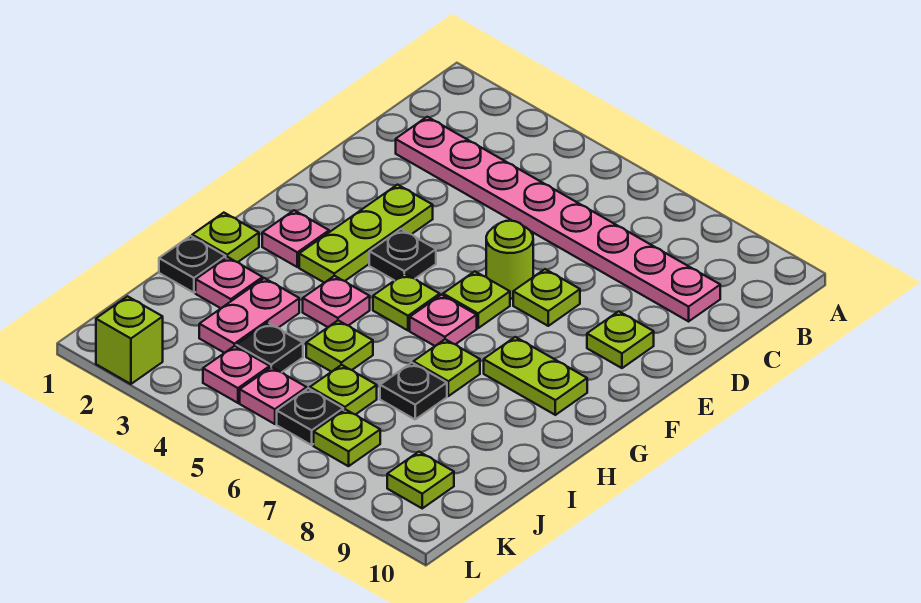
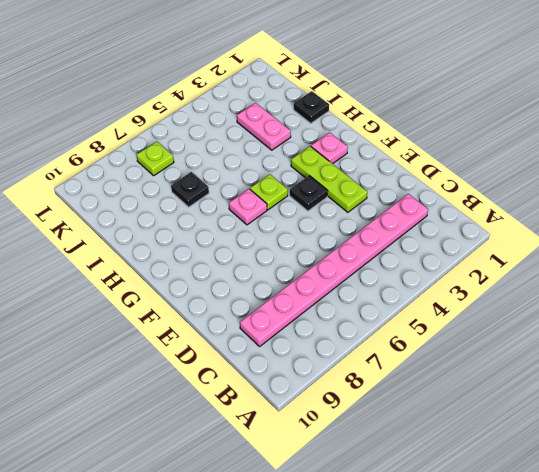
none -> lime 1x1 round brick [486,221,533,299]
none -> lime 1x1 plate [513,269,580,326]
none -> lime 1x1 plate [587,311,654,368]

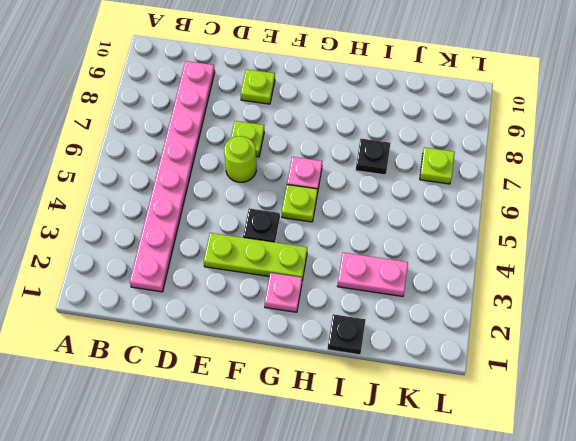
none -> lime 1x1 plate [443,271,510,328]
none -> lime 1x2 plate [484,337,587,415]
none -> lime 1x1 plate [192,213,259,262]

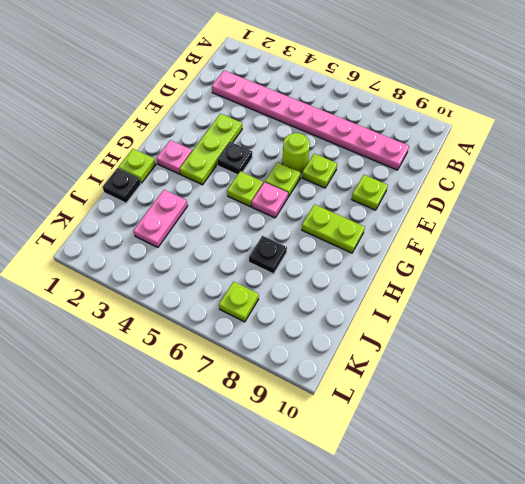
none -> pink 1x1 plate [303,276,370,327]
none -> lime 1x1 plate [413,339,480,396]
none -> pink 1x1 plate [196,257,263,308]

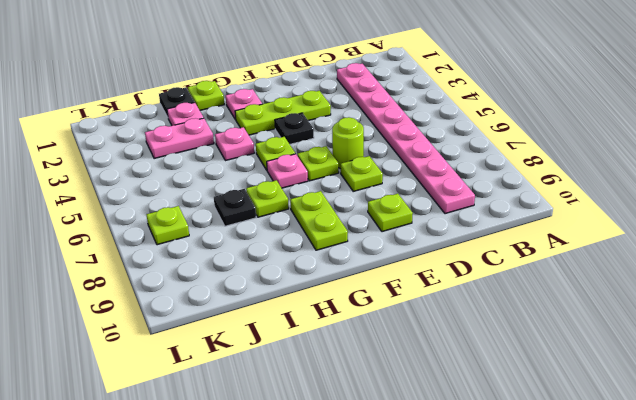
none -> lime 1x1 plate [306,320,373,372]
none -> black 1x1 plate [236,323,303,372]
none -> lime 1x1 plate [310,365,377,415]

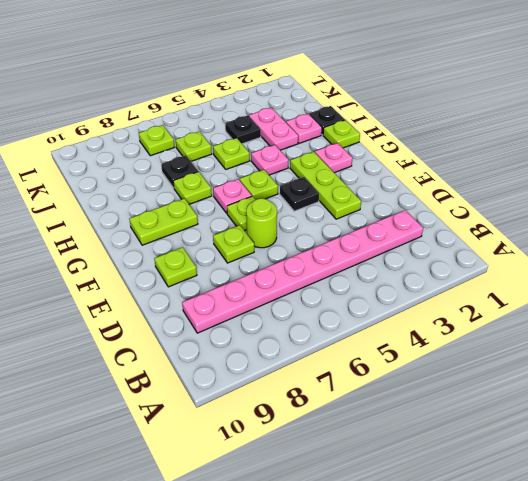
none -> pink 1x1 plate [203,346,270,403]
none -> pink 1x1 plate [240,367,307,424]
none -> black 1x1 plate [277,388,343,445]

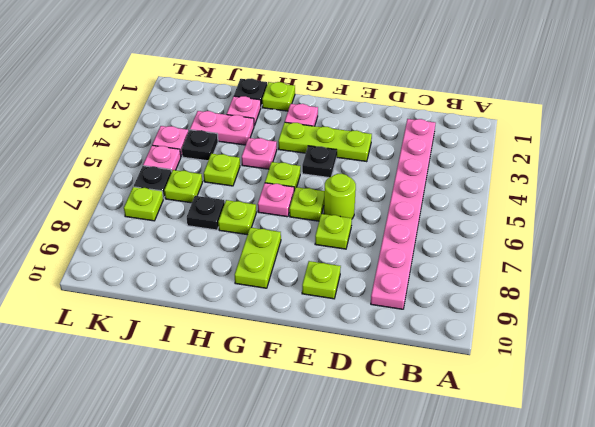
none -> lime 1x1 plate [387,452,454,508]
none -> lime 1x1 brick [96,296,163,384]

